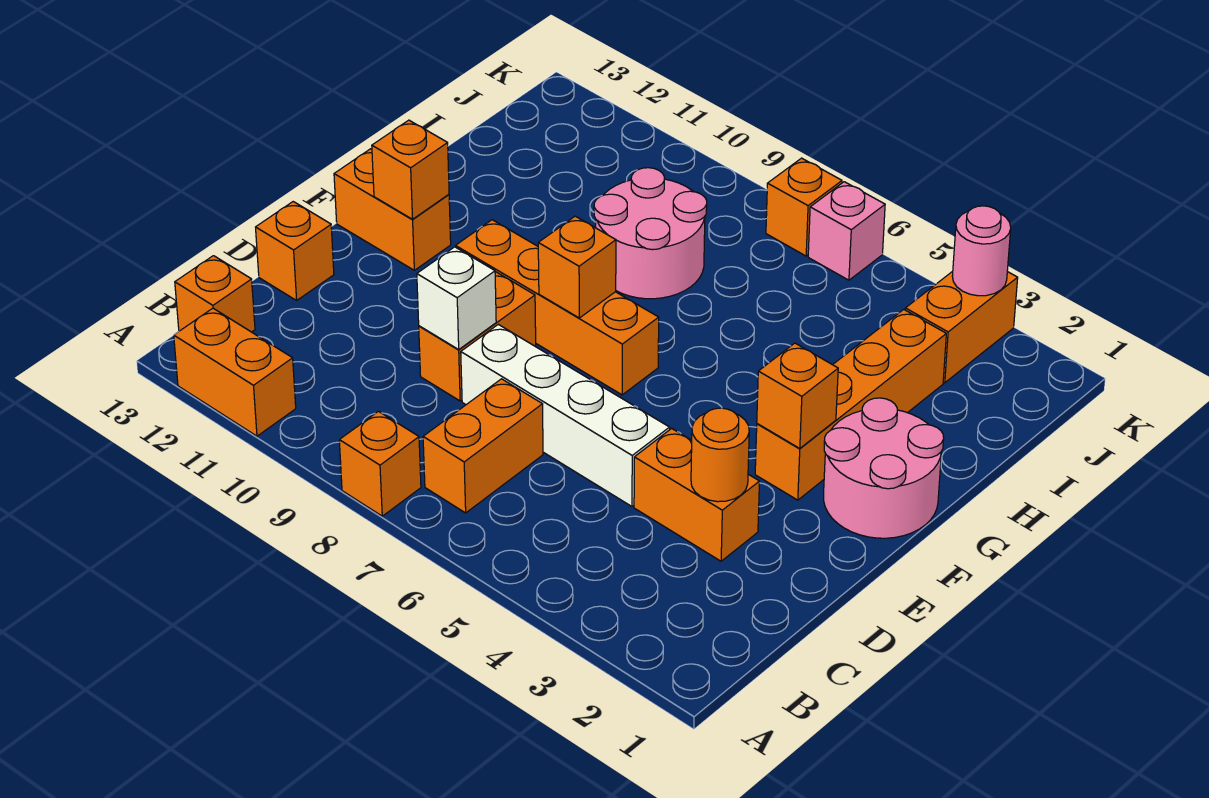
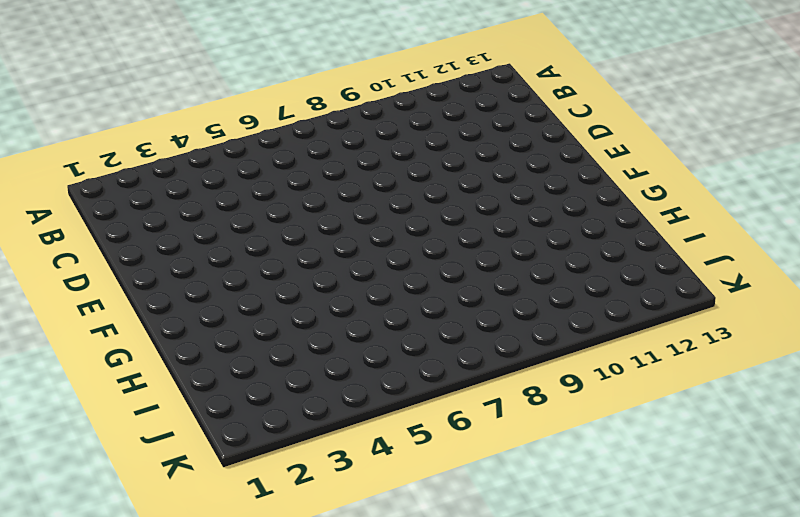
none -> orange 1x1 brick [339,411,421,516]
none -> orange 1x2 brick [174,308,296,436]
none -> orange 1x2 brick [423,379,543,513]

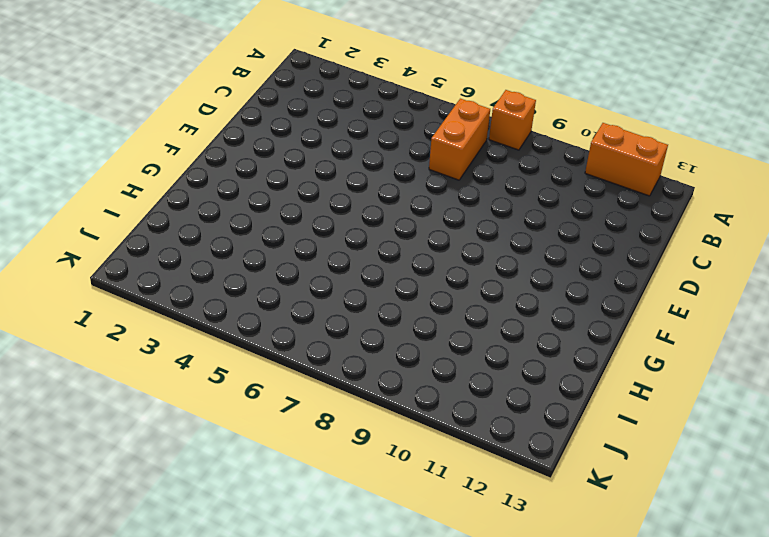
none -> orange 1x1 brick [175,256,255,332]
none -> orange 1x2 brick [634,428,759,561]
none -> white 1x4 brick [461,324,670,506]

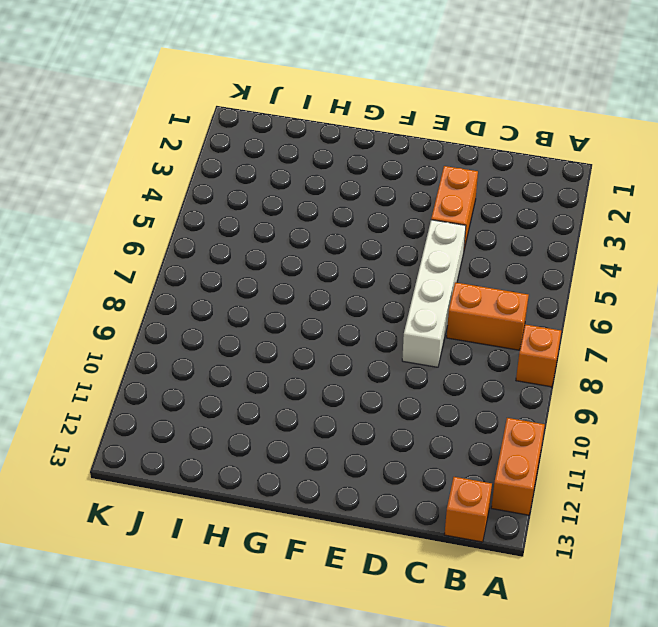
none -> orange 1x2 brick [419,272,536,401]
none -> orange 1x1 brick [256,202,334,300]
none -> pink 2x2 round brick [824,398,944,538]

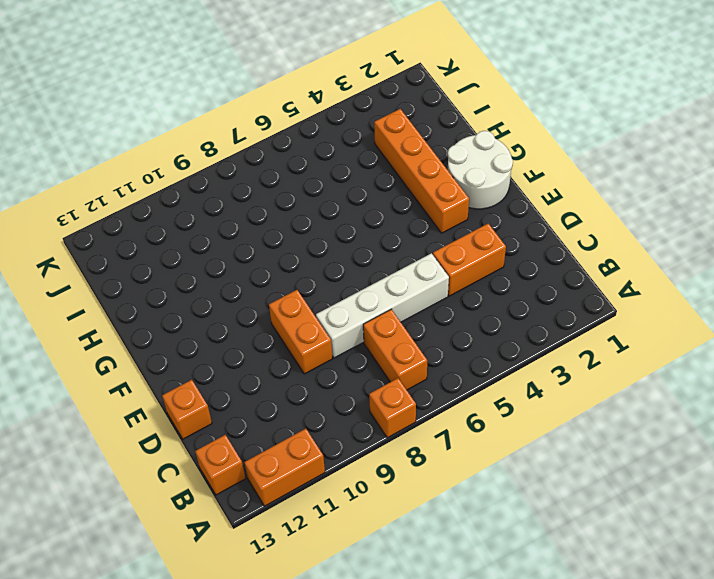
white 2x2 round brick [448,131,513,209] -> pink 2x2 round brick [824,398,944,538]
none -> orange 1x4 brick [456,220,659,395]
none -> orange 1x2 brick [334,149,451,270]
none -> pink 2x2 round brick [594,168,707,299]

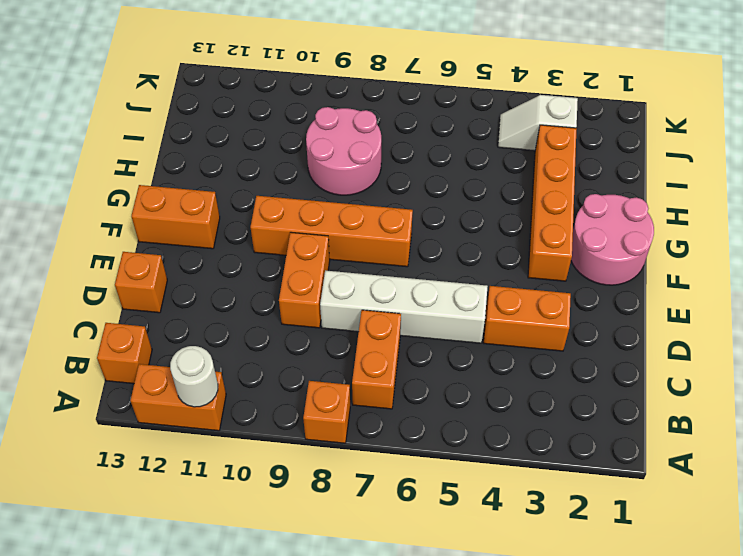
white 1x1 round brick [170,346,218,407] -> none
white 1x2 slope [498,95,578,151] -> orange 1x2 brick [905,271,1018,383]
none -> pink 1x1 brick [808,182,885,280]
none -> orange 1x1 brick [766,158,842,256]
none -> orange 1x1 round brick [691,408,749,502]

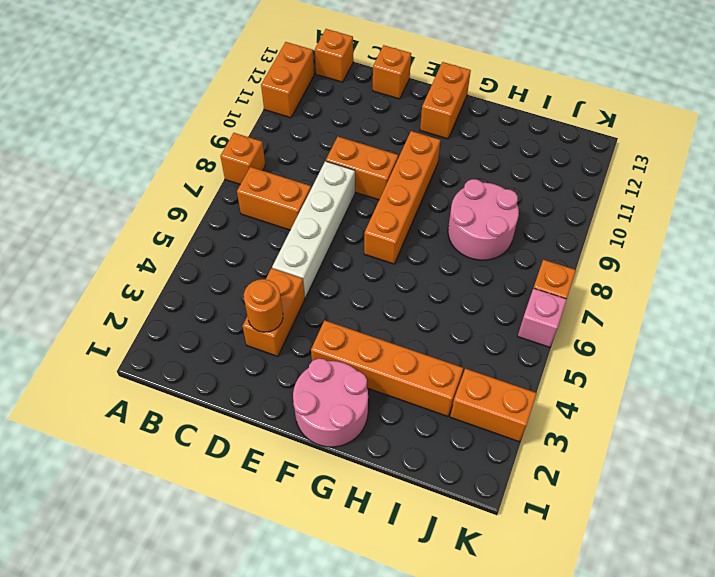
none -> white 1x1 brick [417,247,496,349]
none -> orange 1x1 brick [757,343,838,449]
none -> orange 1x1 brick [538,216,616,318]

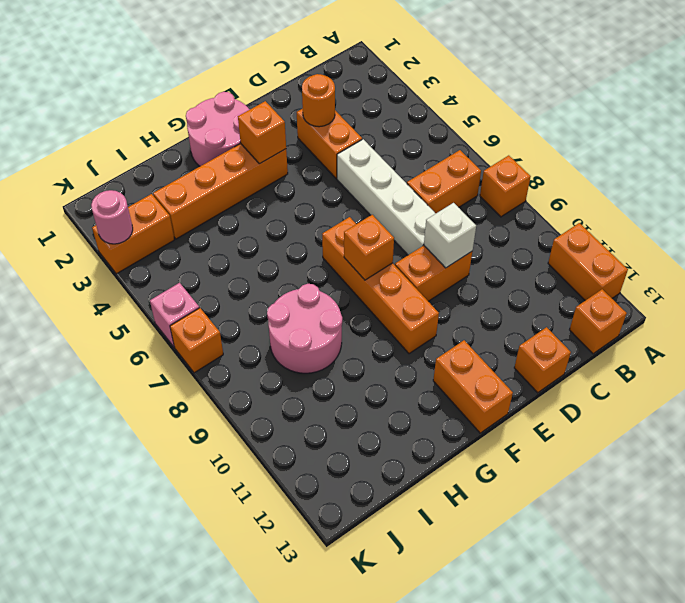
none -> orange 1x1 brick [372,120,449,219]

